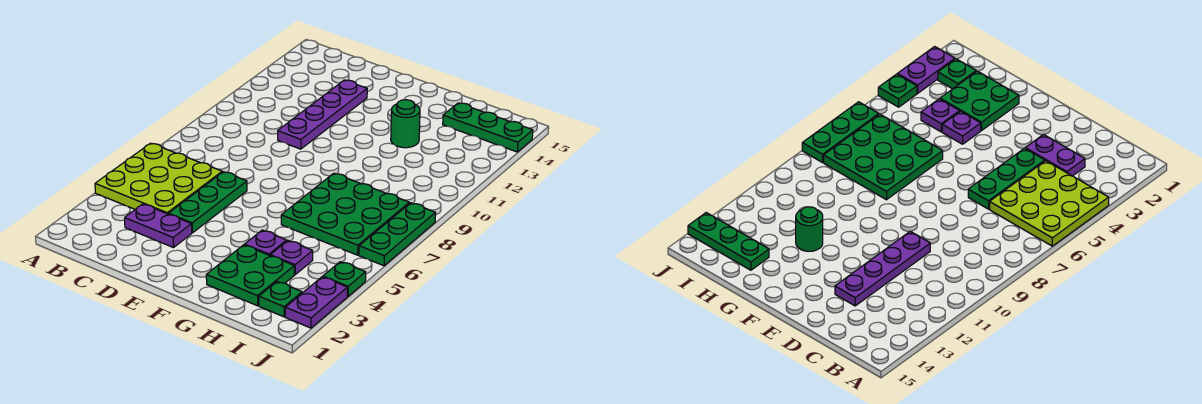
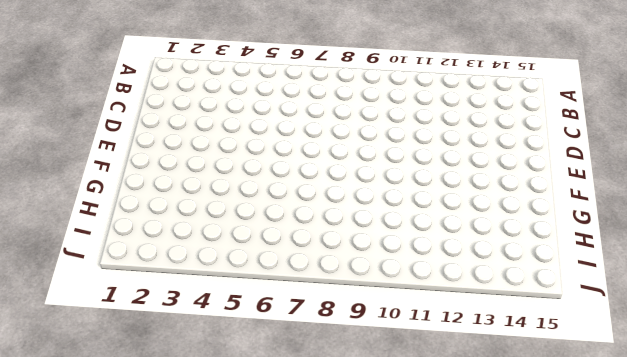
none -> lime 3x3 plate [95,143,222,214]
none -> purple 1x2 plate [125,204,192,248]
none -> green 1x3 plate [169,172,247,233]

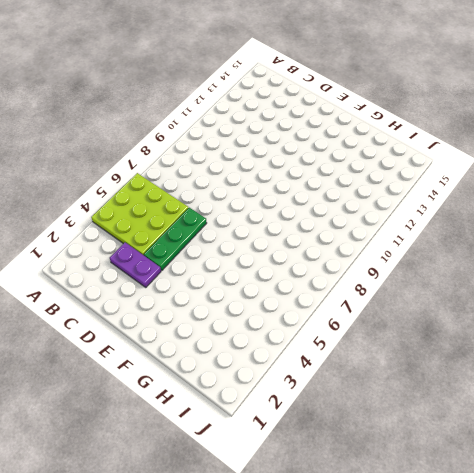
none -> purple 1x4 plate [278,80,367,149]
none -> green 2x2 plate [206,245,294,306]
none -> purple 1x1 plate [244,230,287,255]

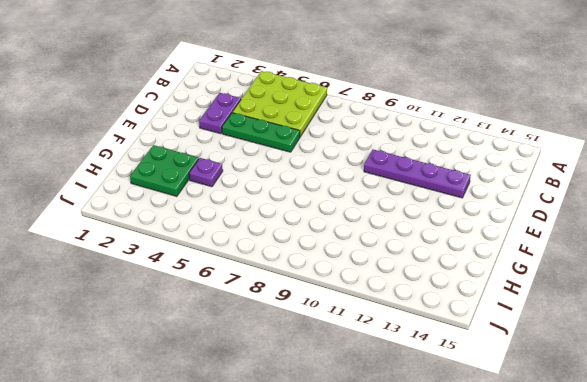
none -> green 3x3 plate [281,173,409,255]
none -> green 1x1 round brick [391,100,420,148]
none -> purple 1x1 plate [270,241,313,275]

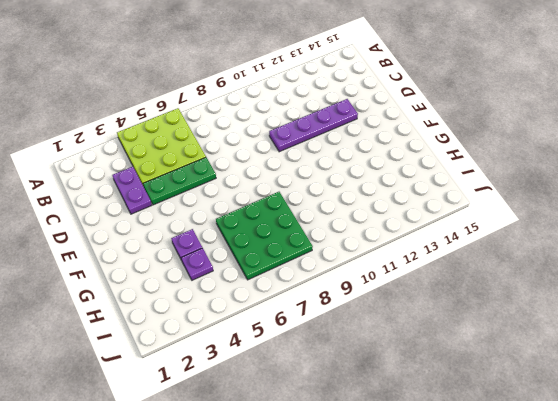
none -> green 2x2 plate [206,245,294,306]
none -> green 1x1 round brick [391,100,420,148]
none -> green 1x3 plate [443,103,533,152]

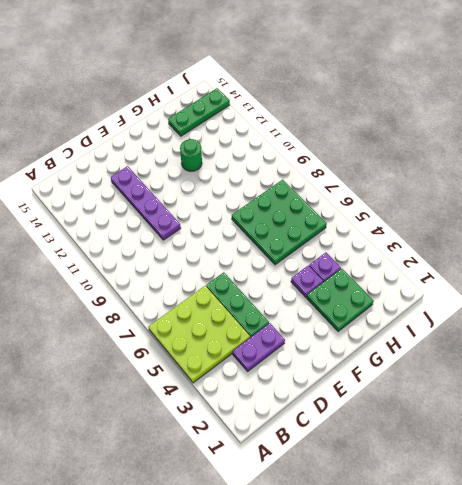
none -> green 1x1 plate [259,282,302,317]
none -> purple 1x2 plate [285,277,347,328]
none -> green 1x1 plate [323,262,366,296]

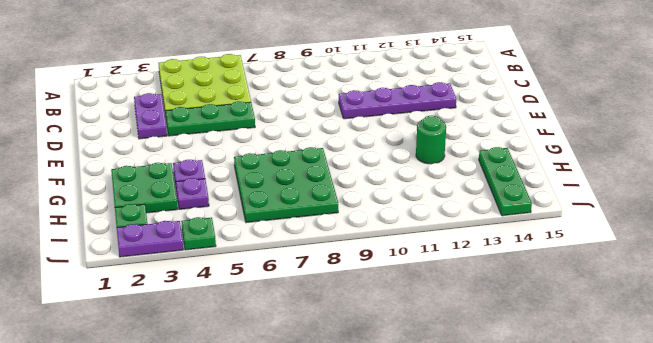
none -> green 1x3 plate [359,203,436,266]

